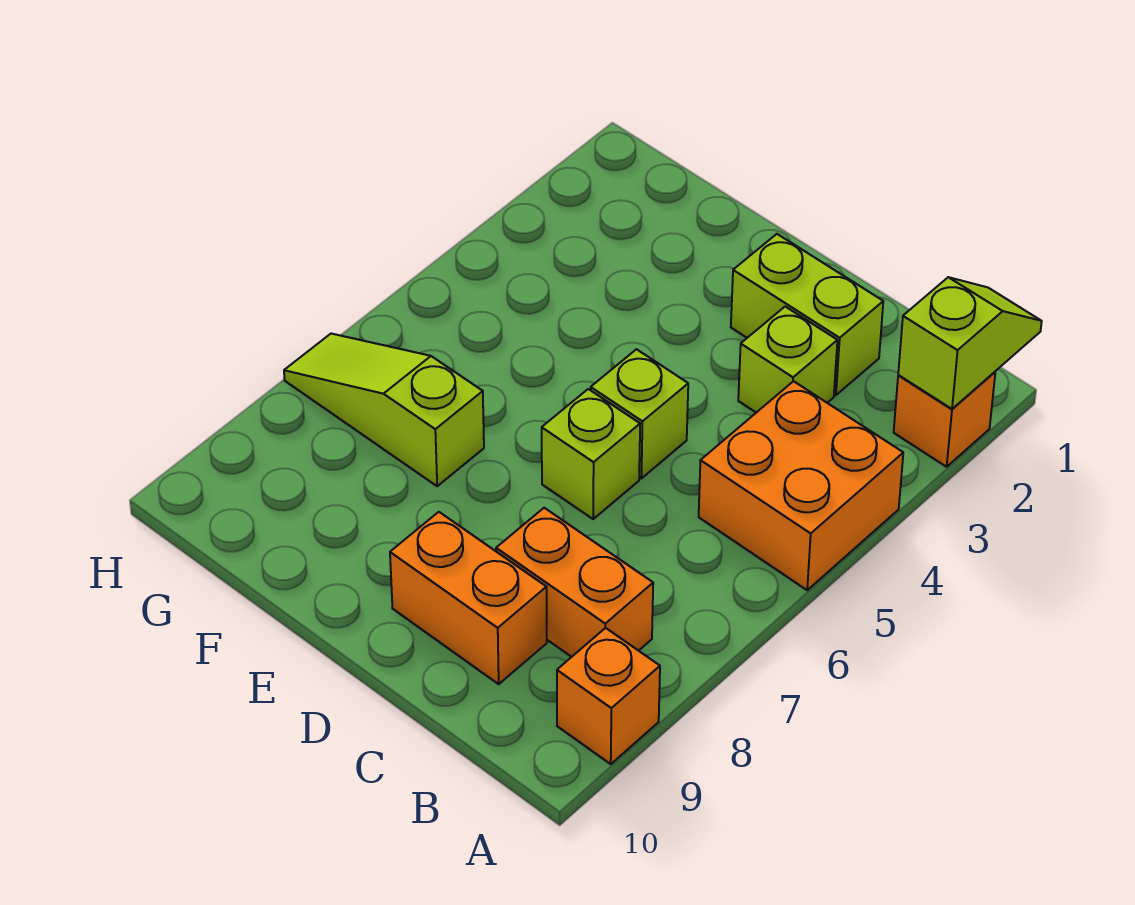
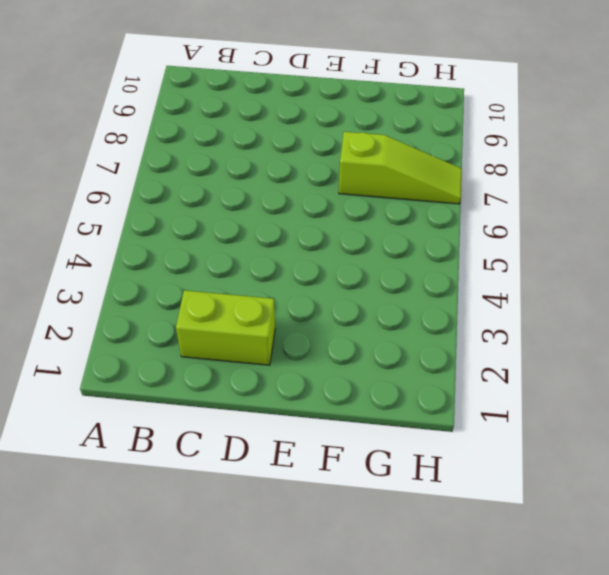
none -> orange 1x1 brick [894,372,995,467]
none -> orange 2x2 brick [699,381,903,590]

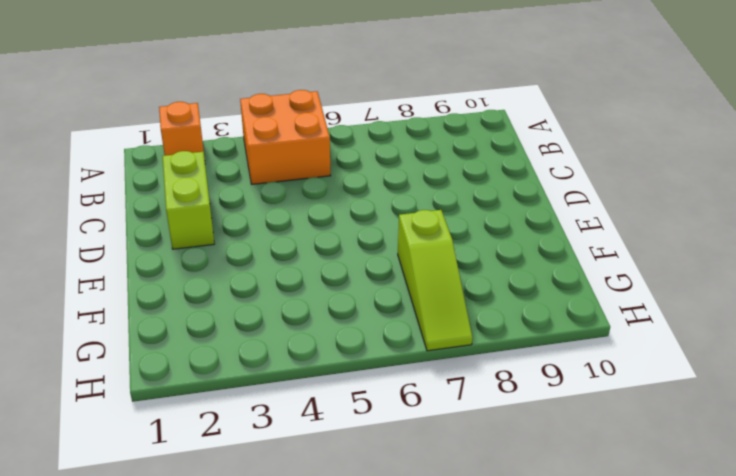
none -> orange 1x1 brick [557,628,660,764]
none -> orange 1x2 brick [496,508,653,657]

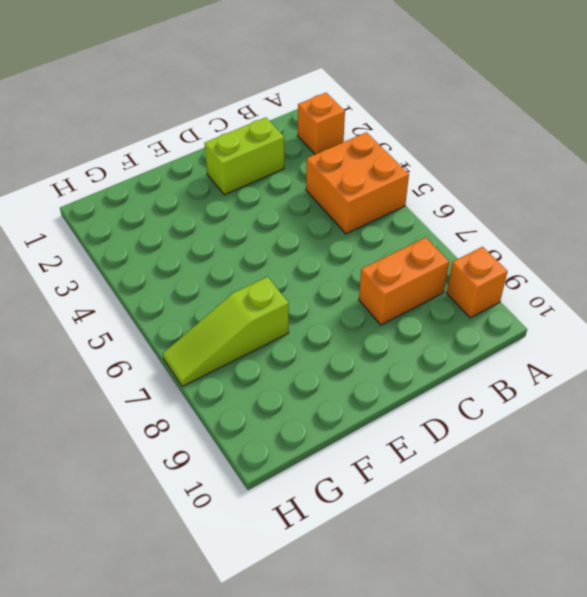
none -> lime 1x1 brick [738,307,837,413]
none -> orange 1x2 brick [390,512,547,684]

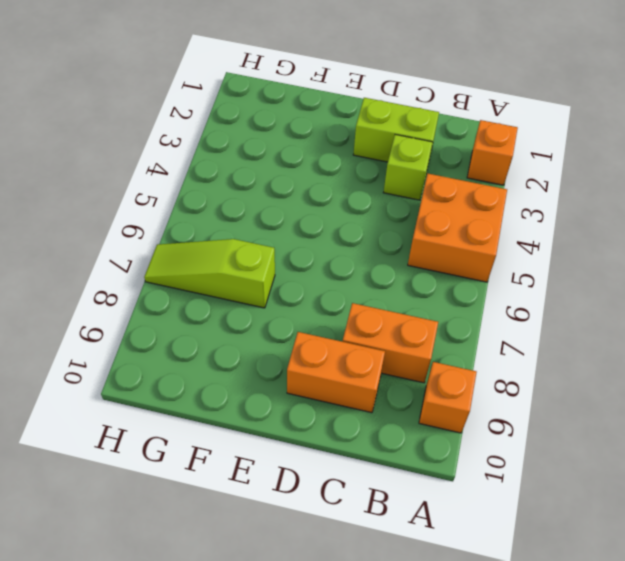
none -> lime 1x1 brick [591,349,688,478]
none -> lime 1x1 brick [542,389,640,519]

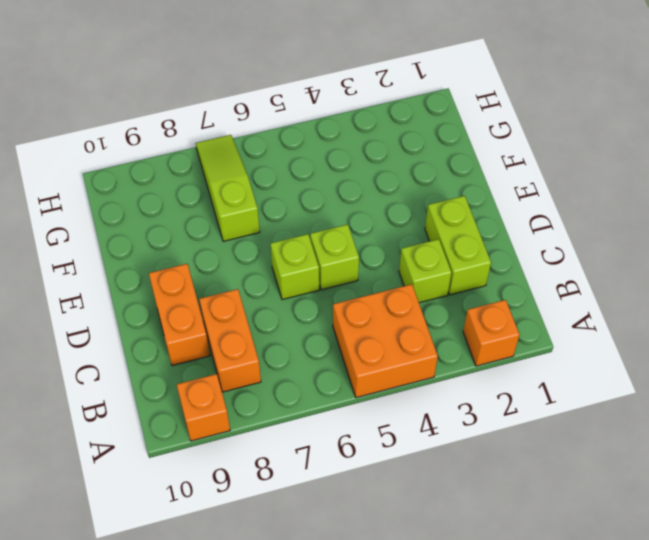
none -> lime 1x2 slope [898,277,1042,409]

